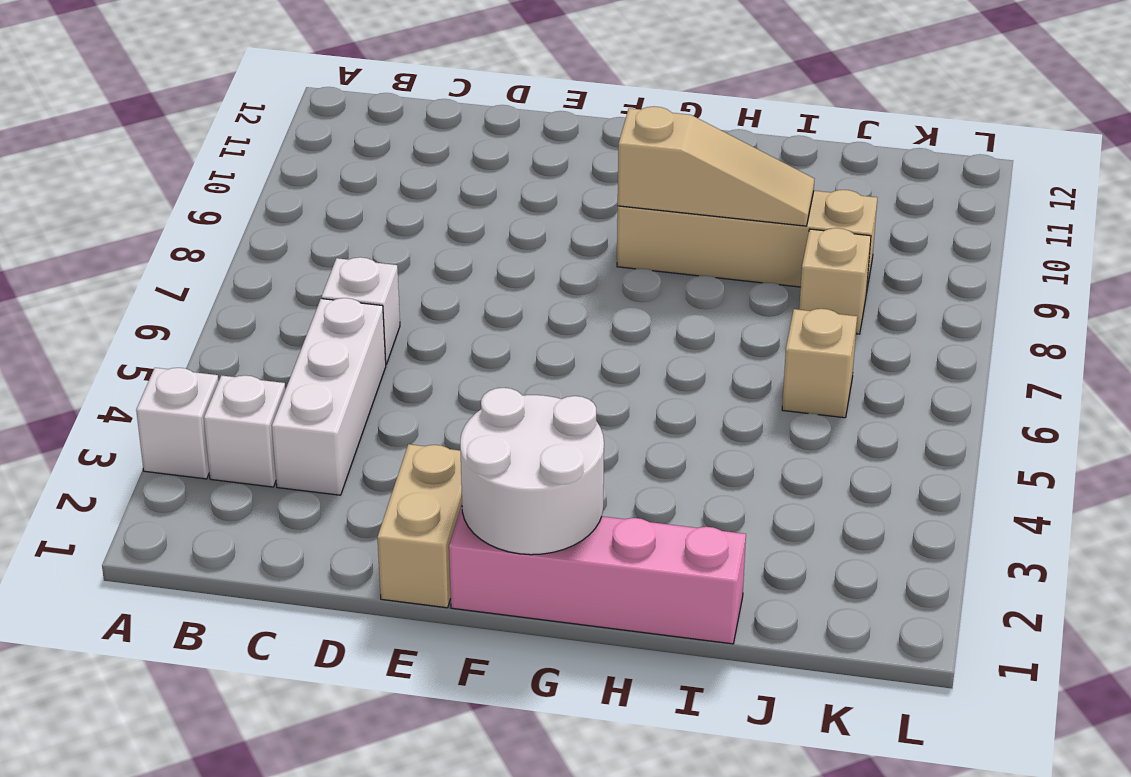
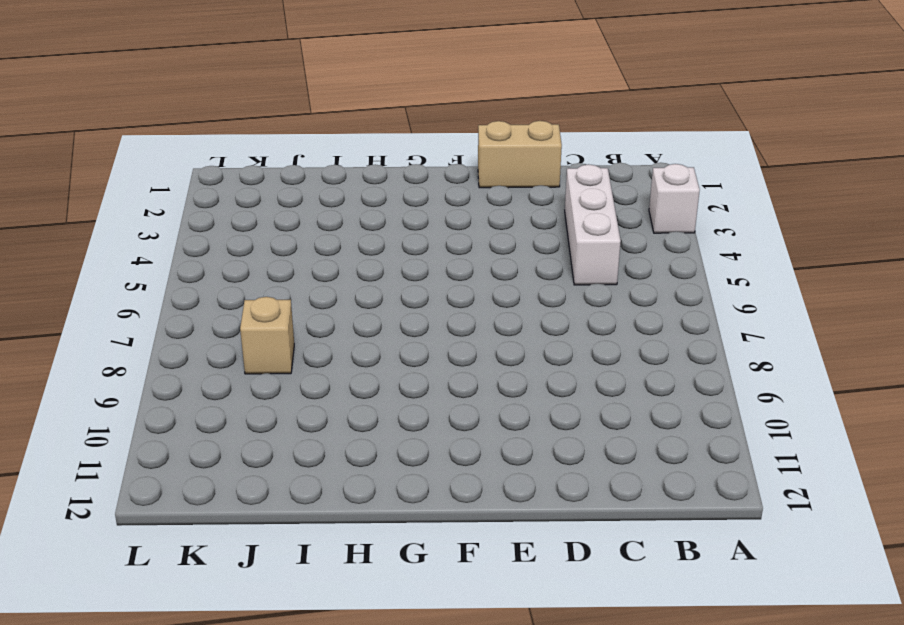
tan 1x2 brick [478,121,562,188] -> tan 1x2 brick turned to [377,444,462,608]
none -> white 1x1 brick [204,375,285,487]
none -> white 1x1 brick [322,257,400,364]

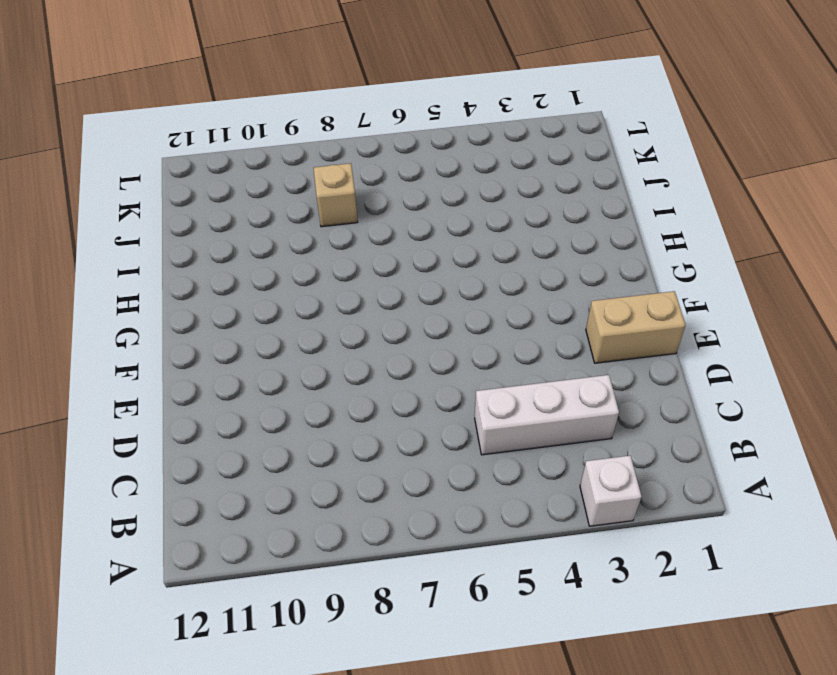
none -> white 1x1 brick [204,375,285,487]
none -> white 1x1 brick [322,257,400,364]

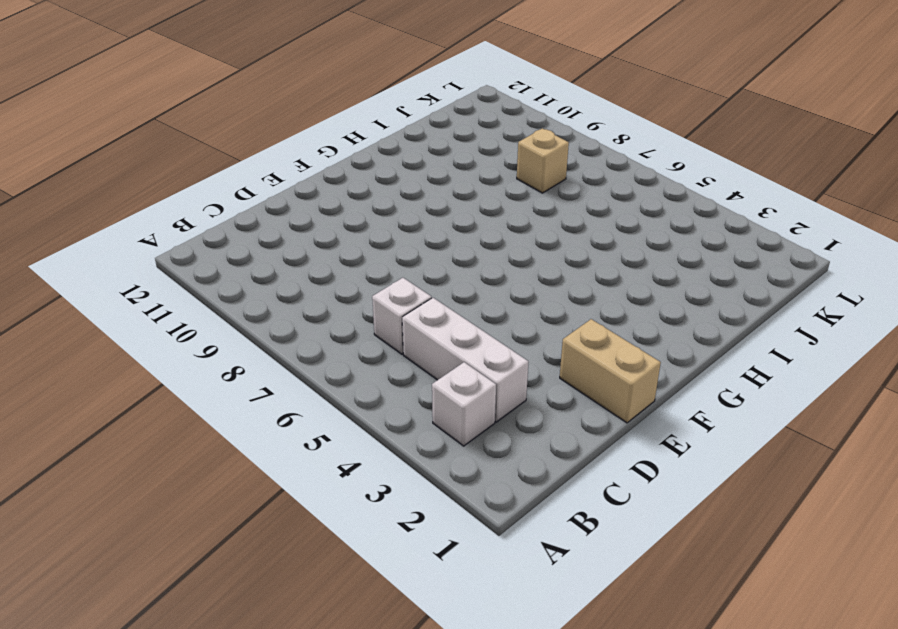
none -> white 1x1 brick [136,368,219,479]
none -> pink 1x4 brick [449,505,746,644]

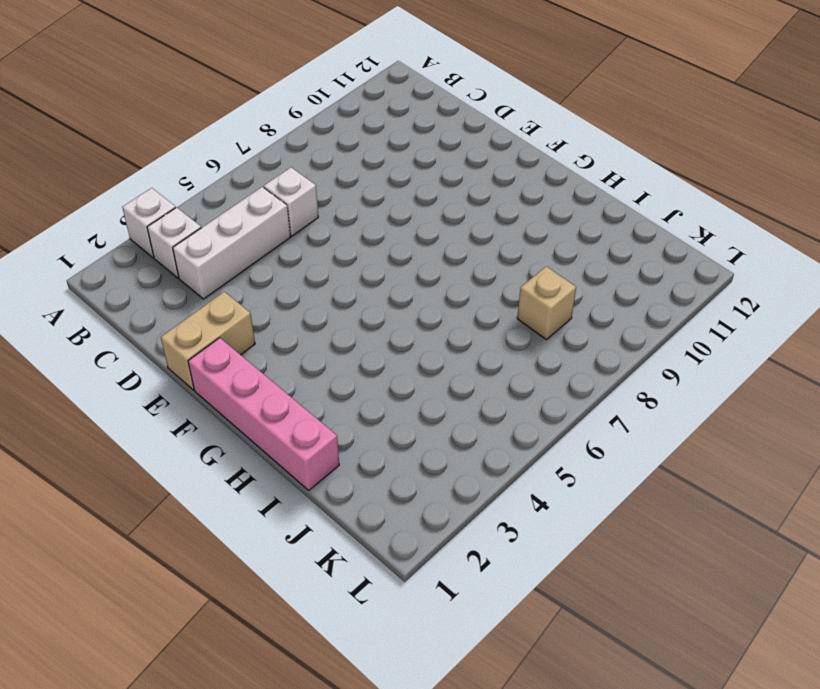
none -> tan 1x4 brick [617,190,877,293]
none -> tan 1x1 brick [782,309,857,418]

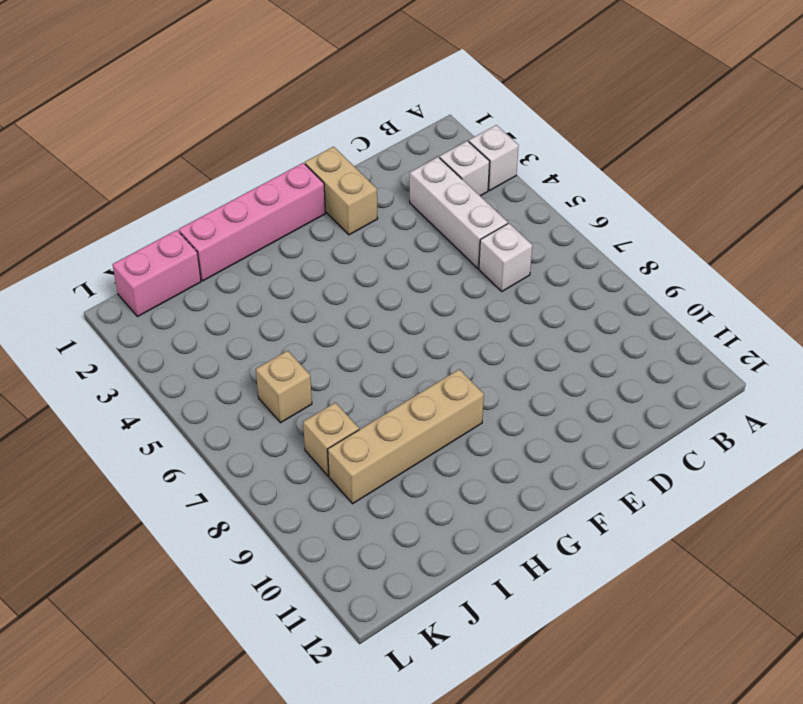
pink 1x2 brick [113,230,201,317] -> none
none -> white 2x2 round brick [460,388,604,555]
none -> tan 1x3 slope [618,106,814,226]

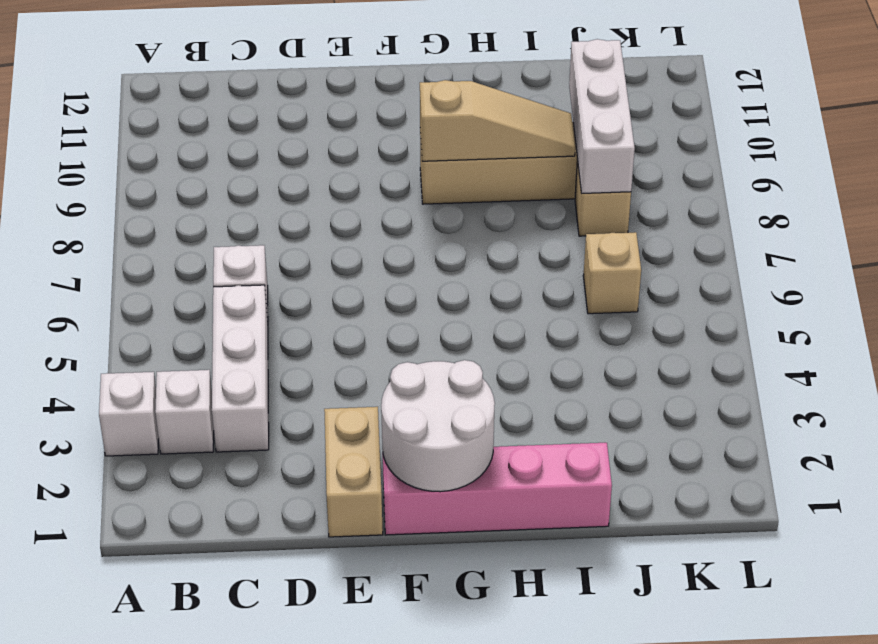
white 1x3 brick [569,39,635,193] -> none

